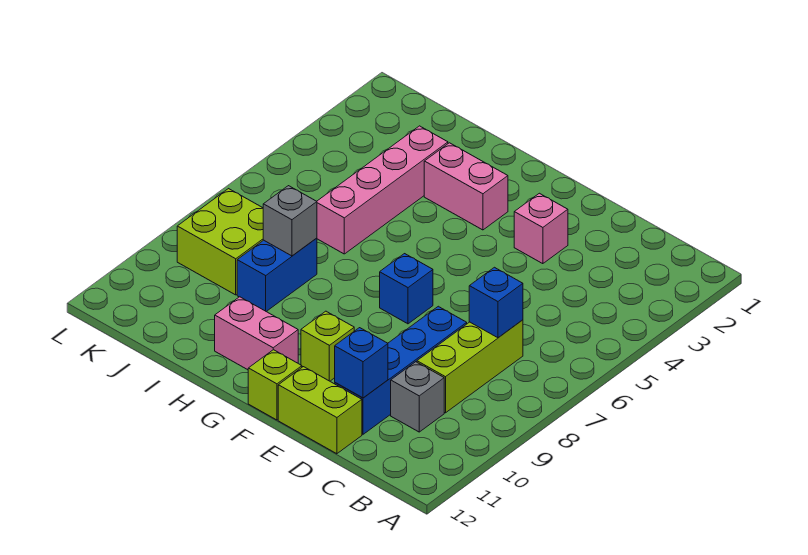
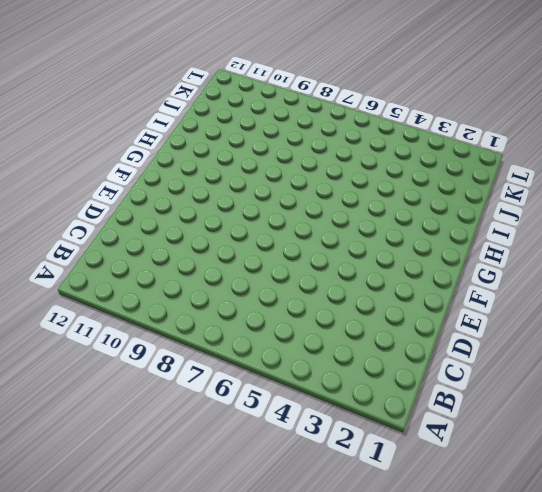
none -> lime 1x3 brick [417,320,523,413]
none -> grey 1x1 brick [391,362,444,432]
none -> blue 1x4 brick [335,306,467,434]

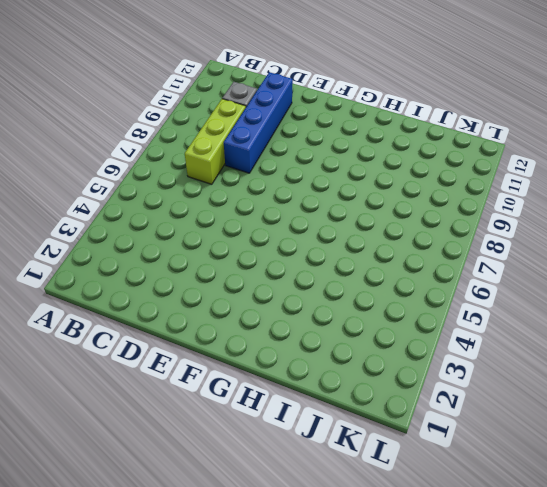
none -> lime 1x2 brick [278,367,362,454]
none -> pink 1x1 brick [514,193,568,264]
none -> blue 1x1 brick [380,254,433,324]

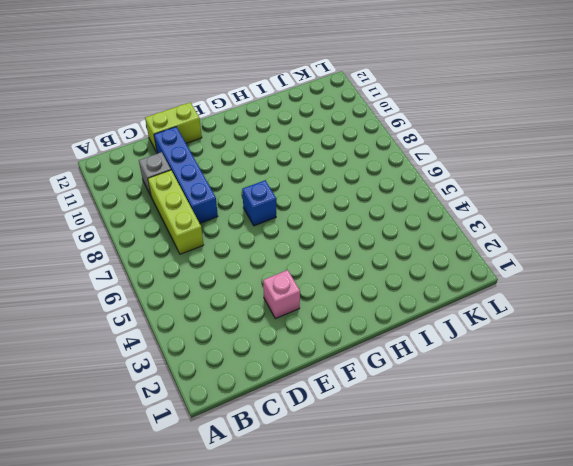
none -> lime 1x1 brick [301,311,354,381]
none -> lime 1x1 brick [248,350,302,420]
none -> pink 1x2 brick [424,143,508,230]

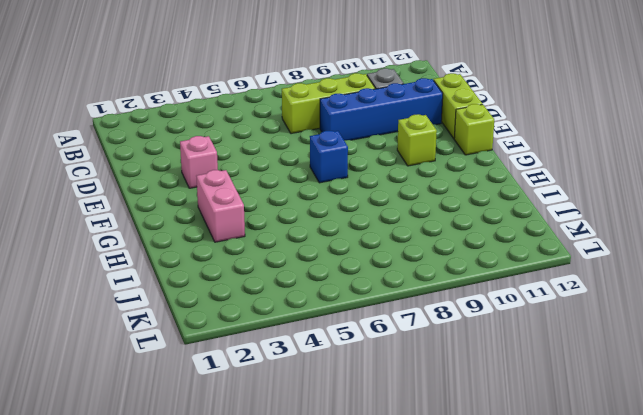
none -> pink 1x2 brick [215,297,298,370]
none -> pink 1x4 brick [317,126,448,254]
none -> blue 1x2 brick [237,238,317,312]

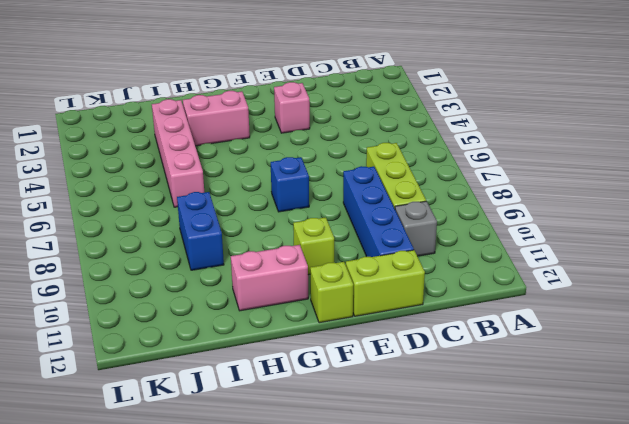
none -> lime 2x2 brick [177,189,263,295]
none -> blue 1x1 brick [469,267,523,338]
none -> blue 1x1 brick [335,328,388,398]

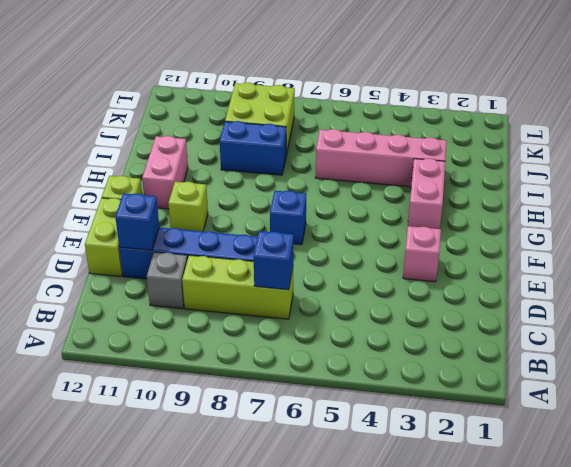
none -> grey 1x1 brick [263,186,317,256]

